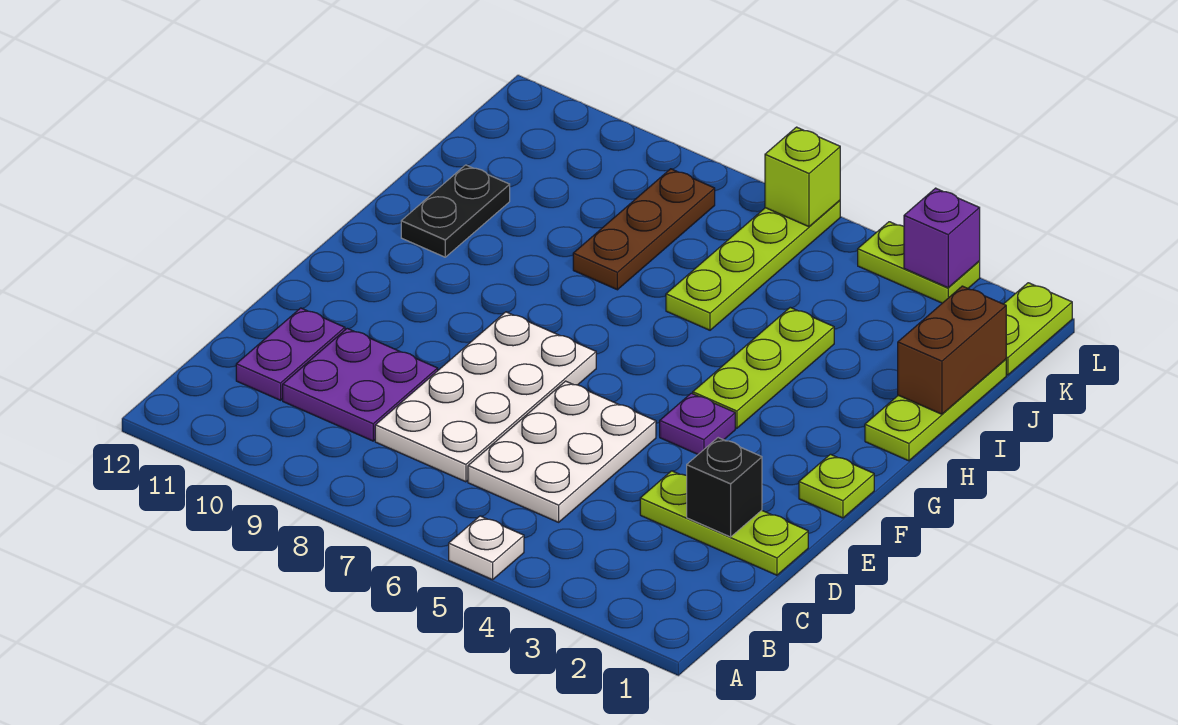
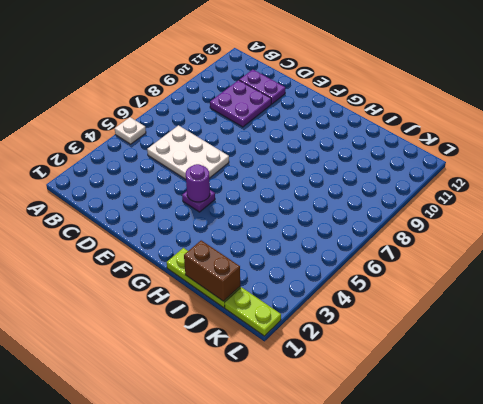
purple 1x1 round brick [186,164,210,202] -> none
none -> white 2x4 plate [375,312,596,482]
none -> lime 1x3 plate [640,471,808,575]
none -> lime 1x1 plate [799,454,874,518]

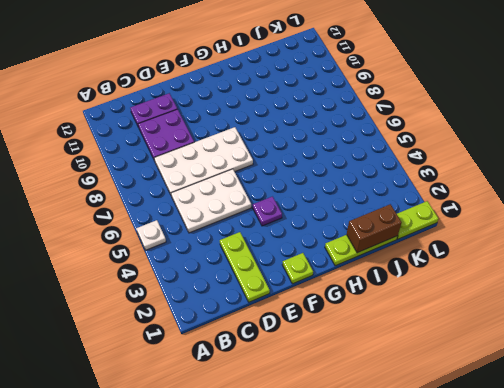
none -> lime 1x3 plate [693,307,834,428]
none -> black 1x2 plate [401,165,510,257]
none -> lime 1x4 plate [666,200,840,330]

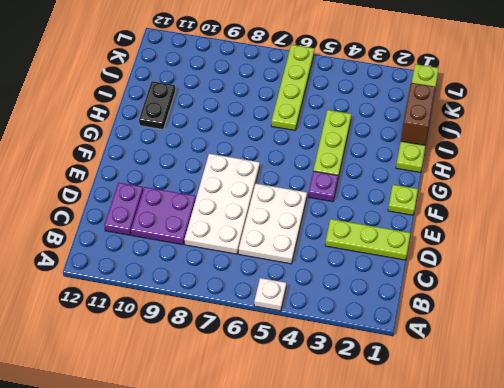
none -> brown 1x3 plate [573,169,715,290]
none -> lime 1x2 plate [858,222,980,303]
none -> black 1x1 brick [687,438,762,537]

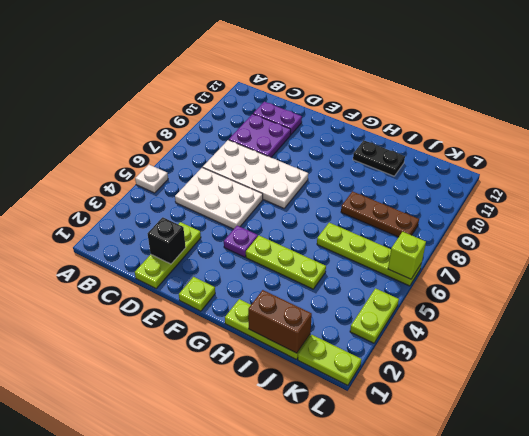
none -> purple 1x1 brick [904,188,980,288]

